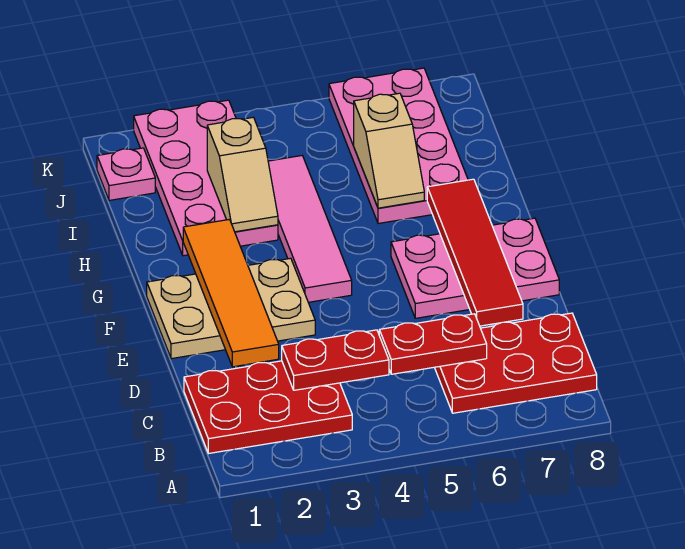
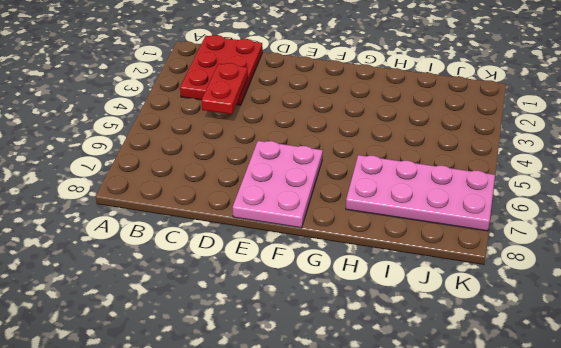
none -> red 2x3 plate [434,313,597,413]
none -> tan 2x3 plate [147,258,315,359]
none -> pink 1x4 tile [268,156,352,302]

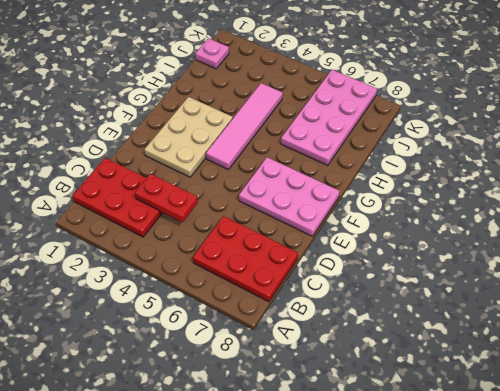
tan 2x3 plate [145,97,233,177] -> tan 2x3 plate turned to [147,258,315,359]
none -> pink 2x4 plate [134,100,278,256]
none -> red 1x2 plate [379,314,487,374]
none -> orange 1x4 tile [183,219,279,367]

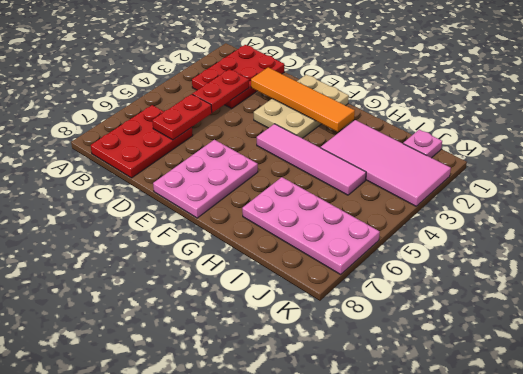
pink 2x4 tile [321,120,451,206] -> pink 2x4 plate [134,100,278,256]
none -> red 1x4 tile [427,179,523,326]
none -> tan 1x2 slope [207,117,278,232]
none -> tan 1x2 slope [354,93,424,208]

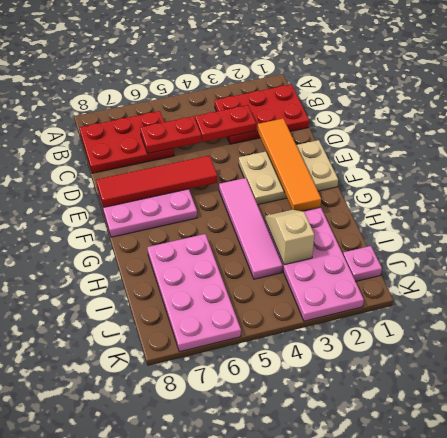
red 1x4 tile [97,156,217,208] -> red 1x4 tile turned to [427,179,523,326]
none -> tan 1x2 slope [354,93,424,208]

